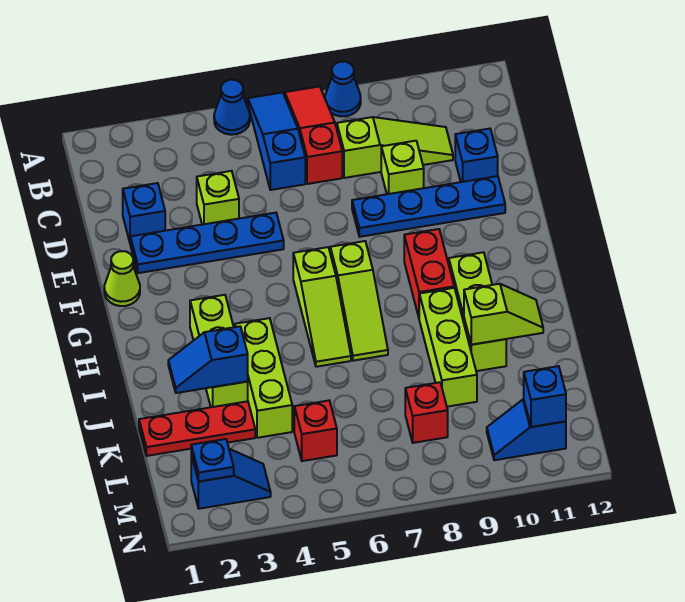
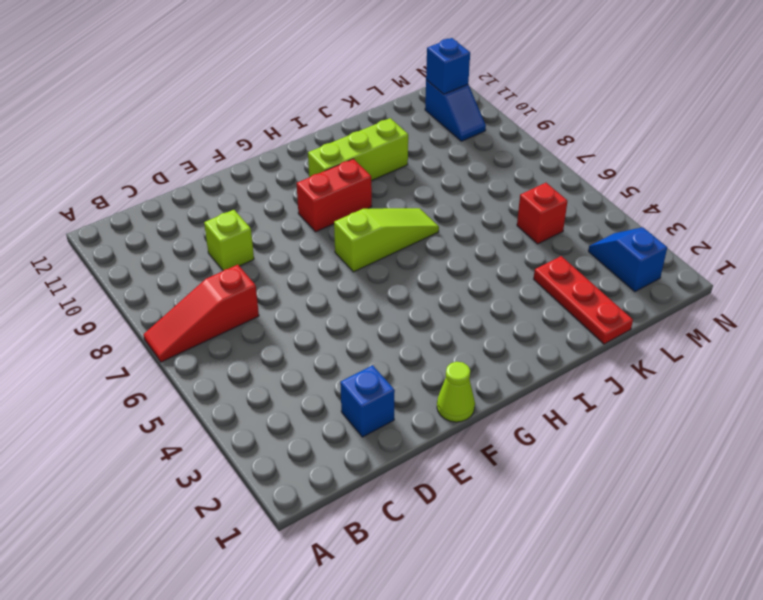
none -> blue 1x1 cone [214,80,250,135]
none -> blue 1x3 slope [248,92,305,190]
none -> blue 1x1 cone [325,62,361,116]

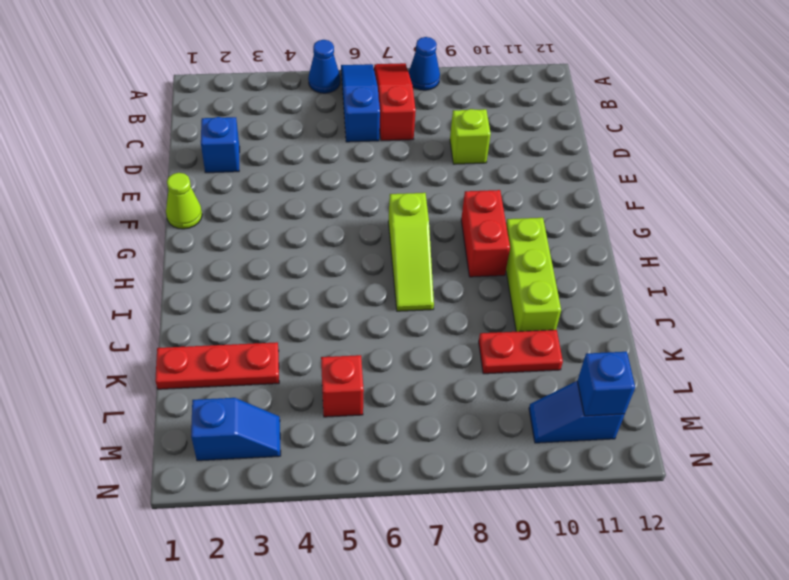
red 1x2 plate [479,330,563,374] -> lime 1x3 brick [419,288,477,407]
none -> lime 1x3 slope [337,117,453,178]
none -> lime 1x1 brick [197,171,239,225]
none -> blue 1x1 brick [455,129,498,182]

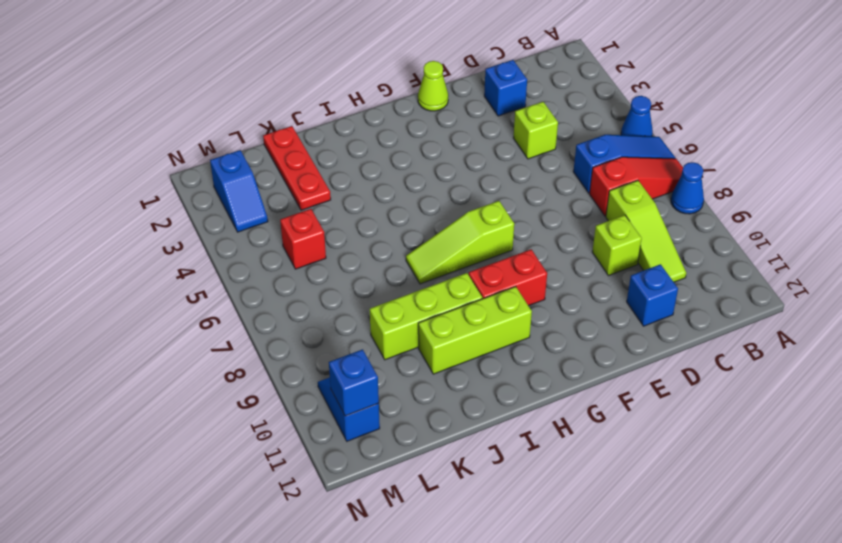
none -> blue 1x4 plate [130,213,284,273]
none -> blue 1x4 plate [352,176,505,237]
none -> lime 1x3 slope [293,247,351,367]

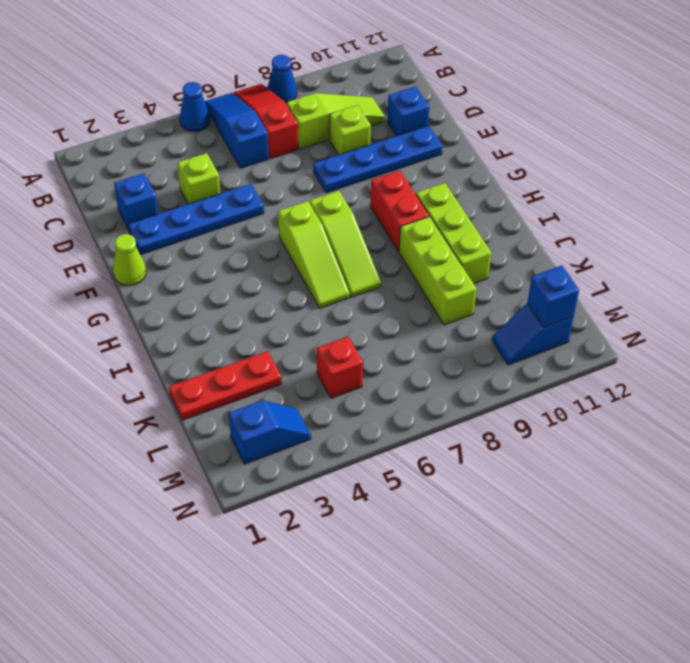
none -> lime 1x3 brick [190,295,248,407]
none -> lime 1x3 brick [235,318,292,438]
none -> red 1x1 brick [405,382,448,443]

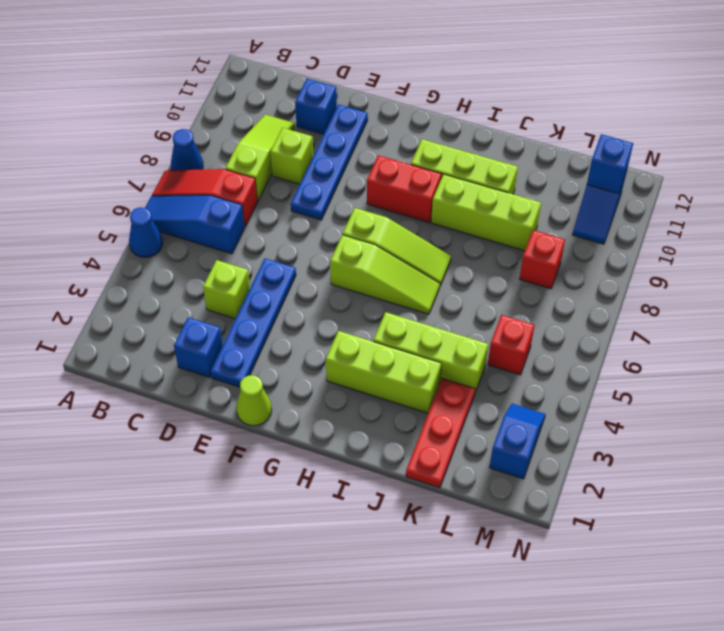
none -> blue 1x2 slope [168,326,248,393]
none -> lime 1x2 slope [464,284,543,345]
none -> blue 1x1 plate [191,439,234,482]

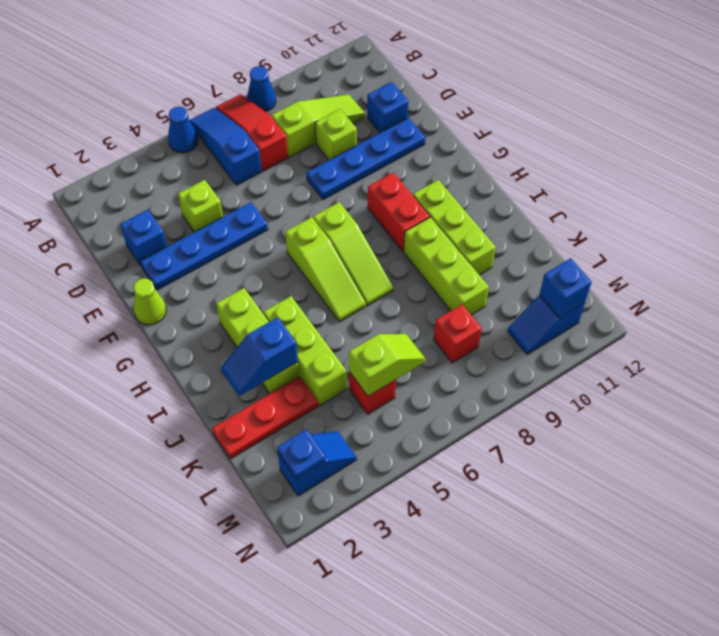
lime 1x2 slope [349,334,425,396] -> lime 1x2 slope moved to [464,284,543,345]

